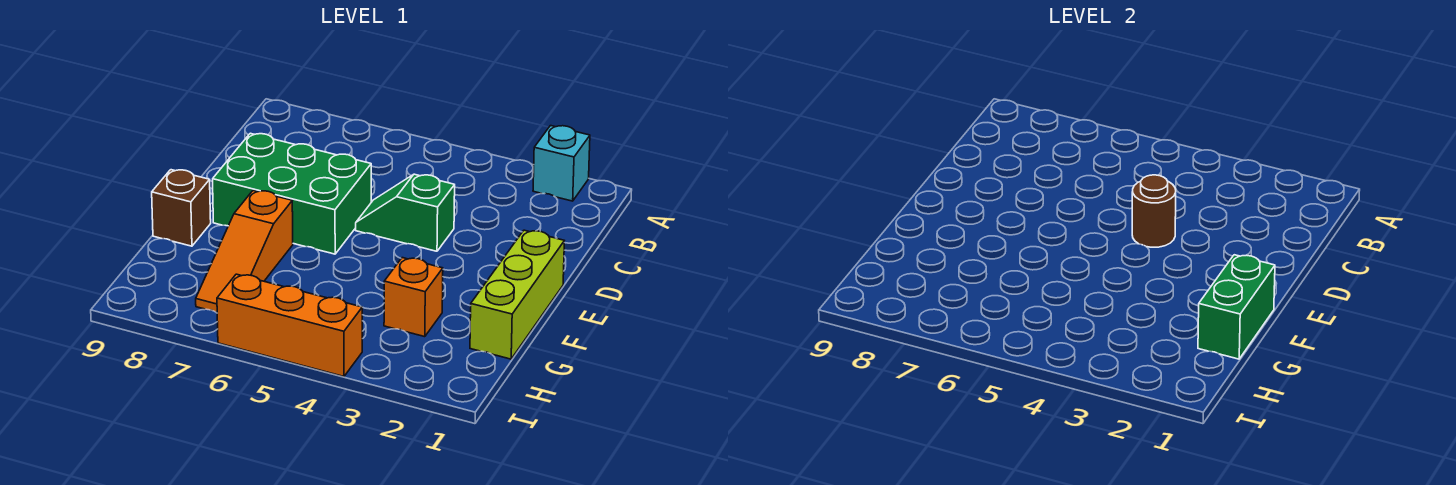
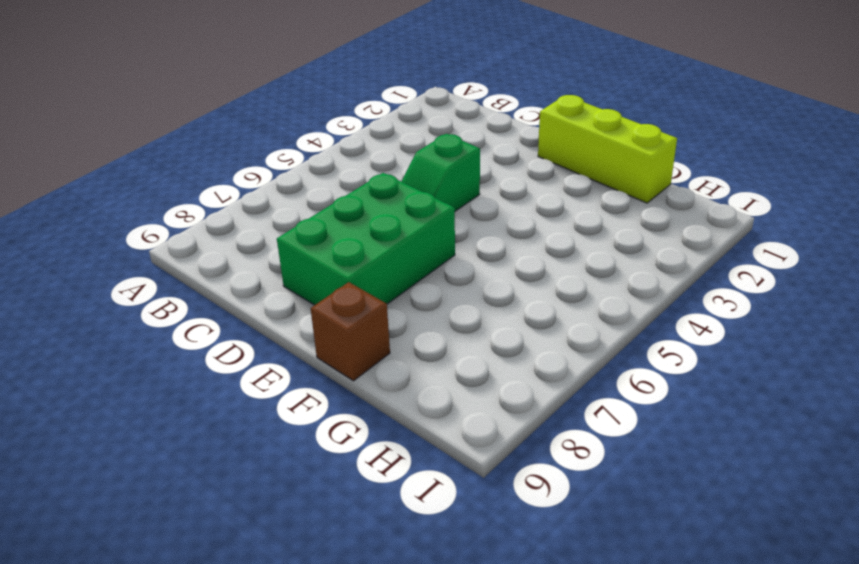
none -> cyan 1x1 brick [533,126,590,201]
none -> orange 1x3 slope [196,191,293,312]

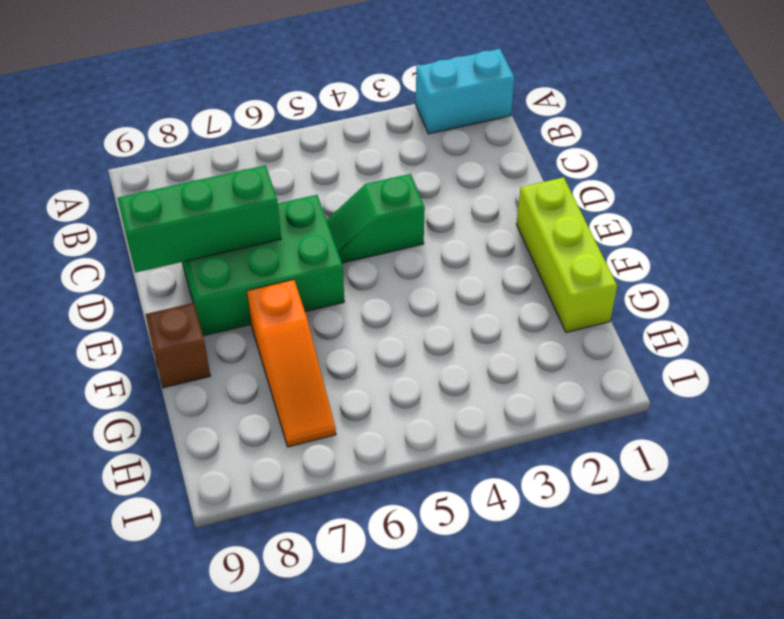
cyan 1x2 brick [416,49,514,134] -> cyan 1x1 brick [533,126,590,201]
green 1x3 brick [118,165,281,273] -> none
none -> orange 1x1 brick [384,258,443,337]
none -> orange 1x3 brick [217,274,362,376]

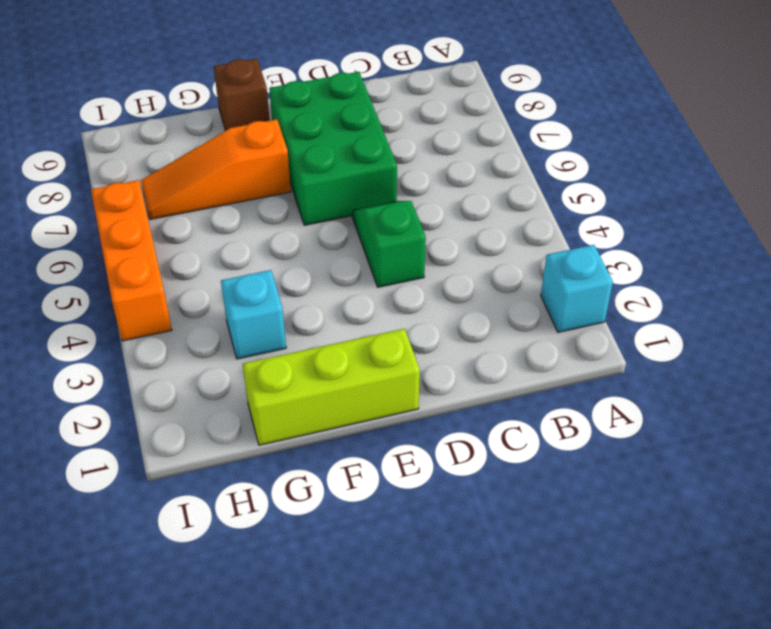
cyan 1x1 brick [221,270,286,359] -> orange 1x1 brick [384,258,443,337]
none -> brown 1x1 round brick [1132,175,1176,247]
none -> green 1x2 brick [1198,255,1275,359]

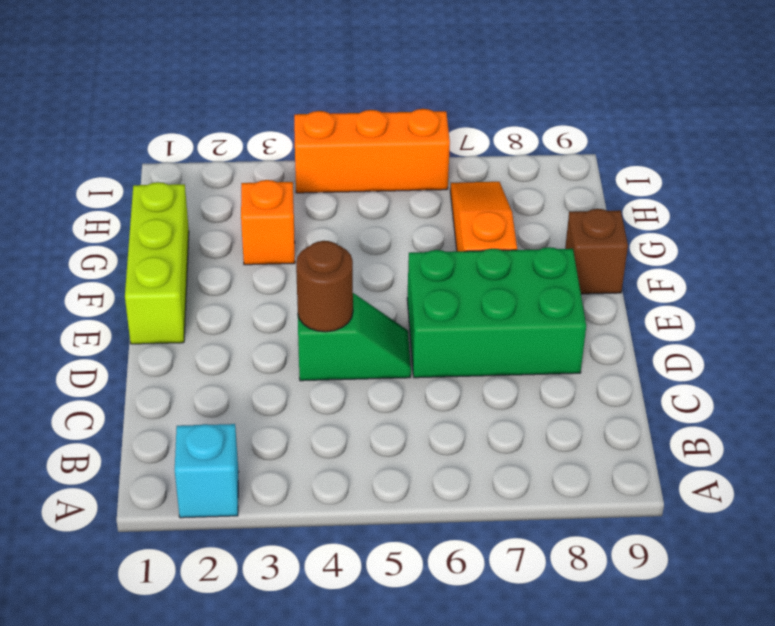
none -> green 1x2 brick [1198,255,1275,359]

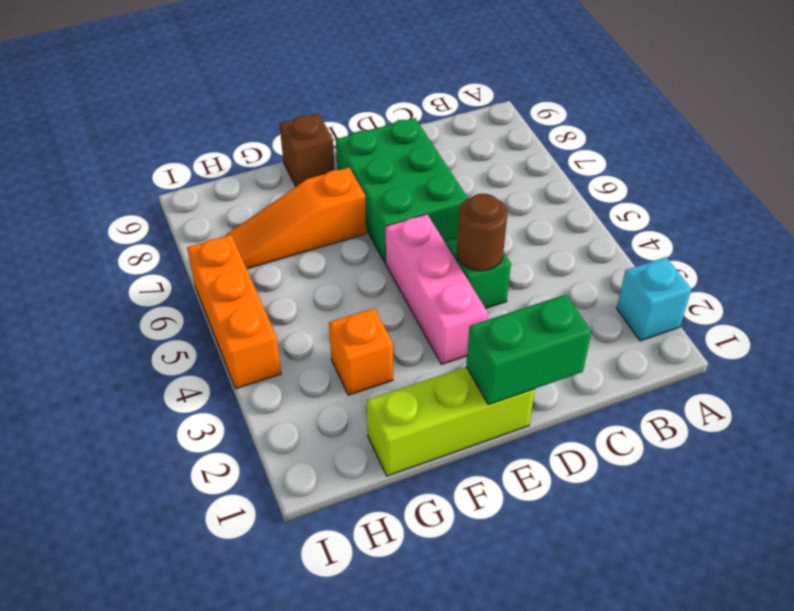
green 1x2 brick [466,295,591,405] -> green 1x2 brick moved to [1198,255,1275,359]
pink 1x3 brick [386,214,488,364] -> none

